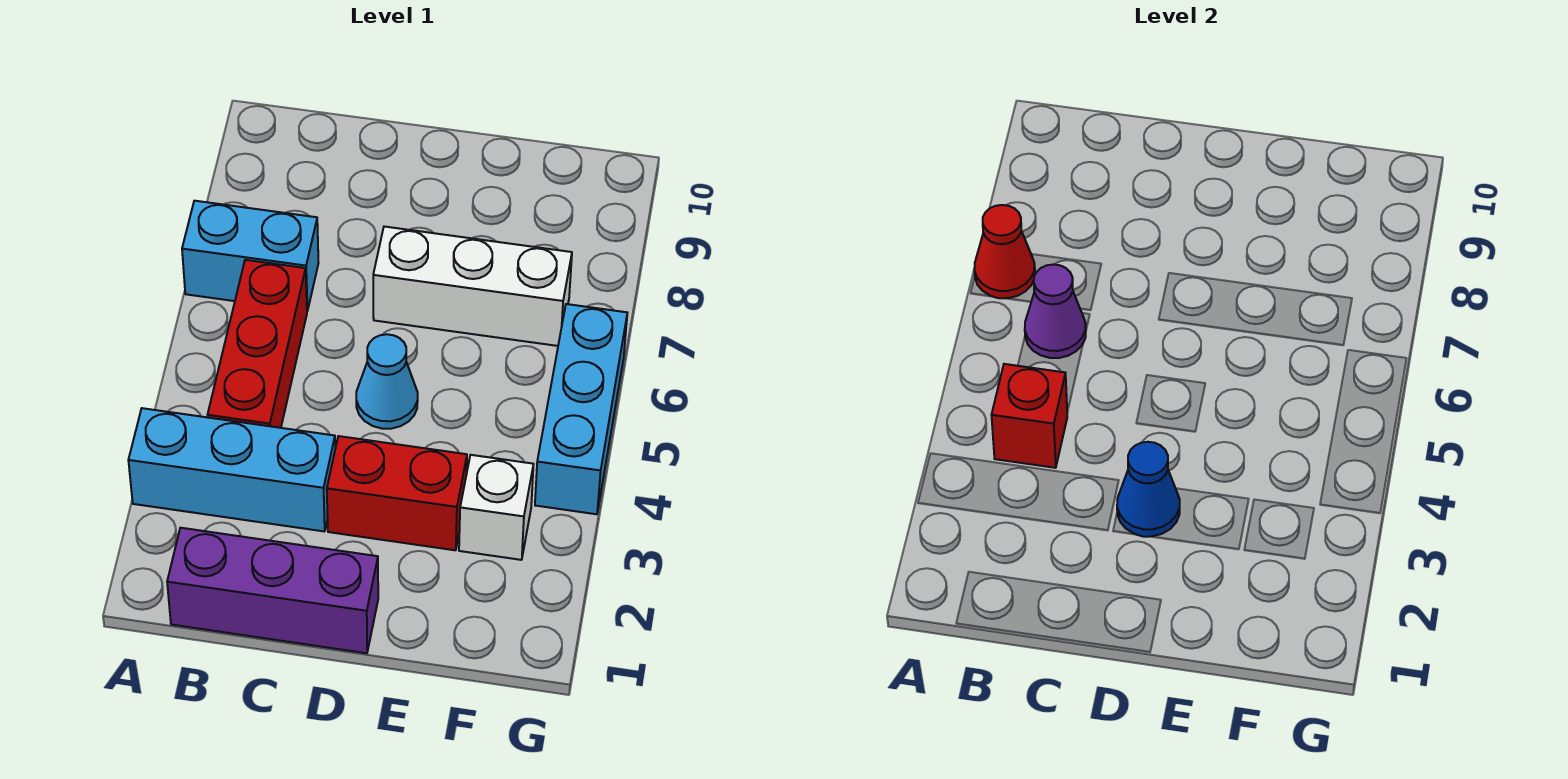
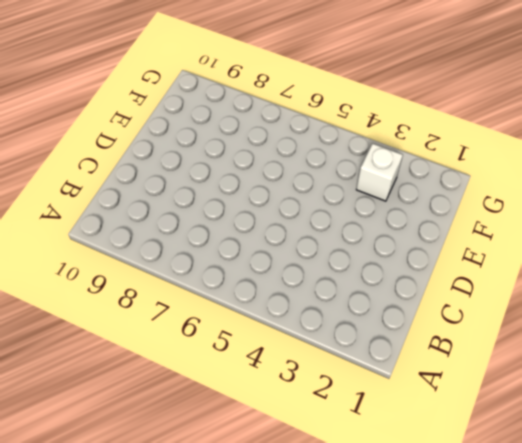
none -> cyan 1x3 brick [128,408,335,531]
none -> cyan 1x2 brick [182,201,318,311]
none -> purple 1x3 brick [167,528,378,653]

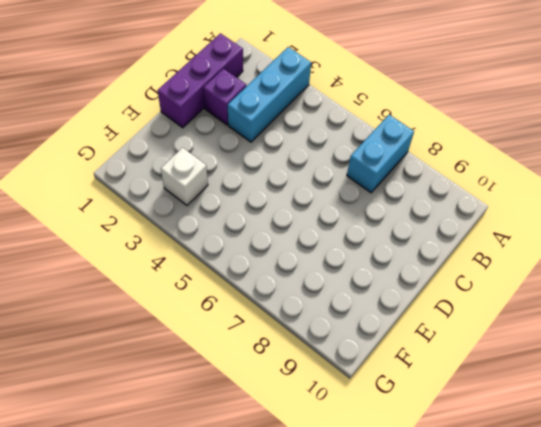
purple 1x1 brick [203,69,246,125] -> none
none -> red 1x3 brick [208,260,307,428]
none -> red 1x2 brick [327,436,467,550]
none -> cyan 1x1 cone [356,334,418,429]

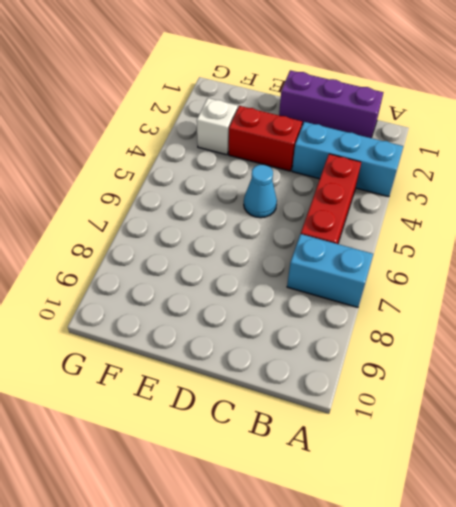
none -> white 1x3 brick [373,227,572,346]
none -> cyan 1x3 brick [535,304,627,514]
none -> red 1x1 cone [974,205,1035,298]

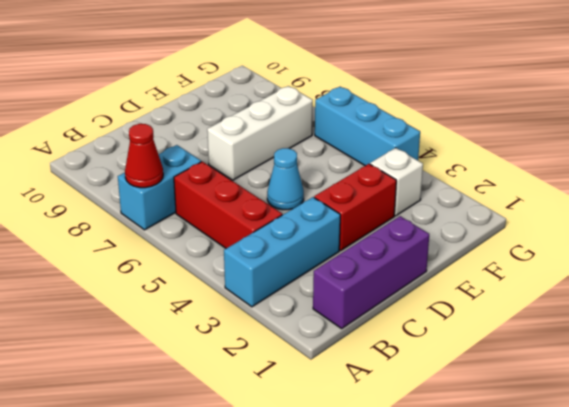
none -> red 1x1 brick [992,364,1067,468]
none -> purple 1x1 cone [1025,264,1086,358]
none -> blue 1x1 cone [1117,442,1180,537]

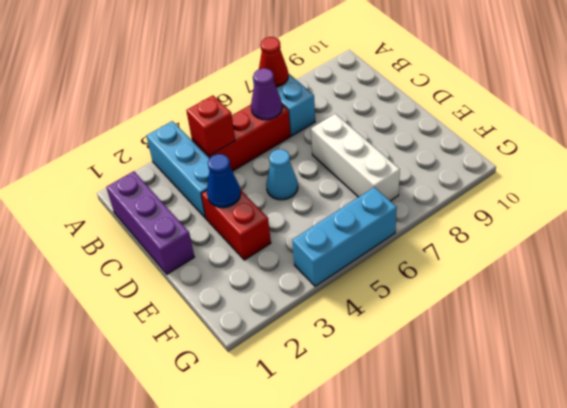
none -> white 1x1 brick [459,455,534,560]

